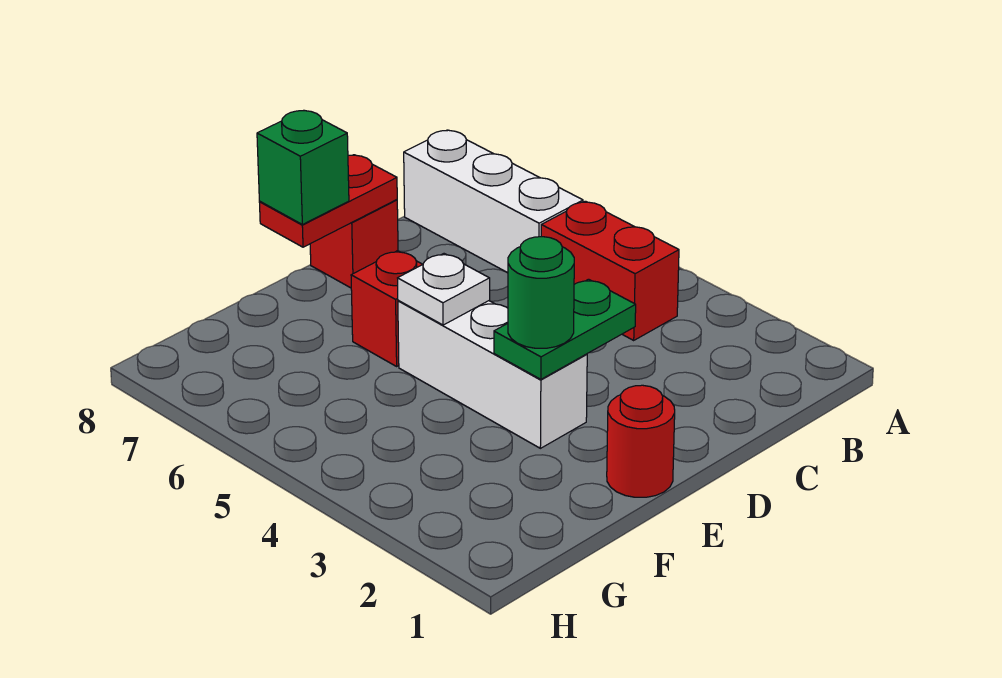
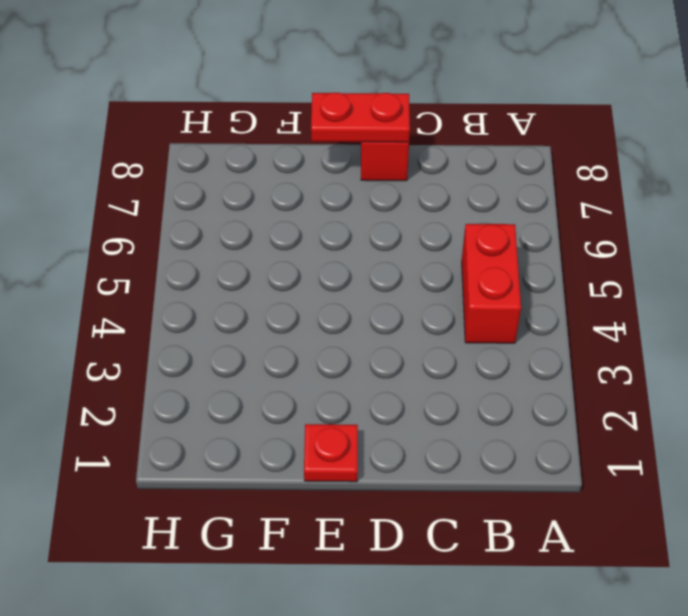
red 1x1 plate [304,424,358,482] -> red 1x1 round brick [607,385,675,497]
none -> white 1x3 brick [404,130,583,273]
none -> white 1x3 brick [398,300,587,448]

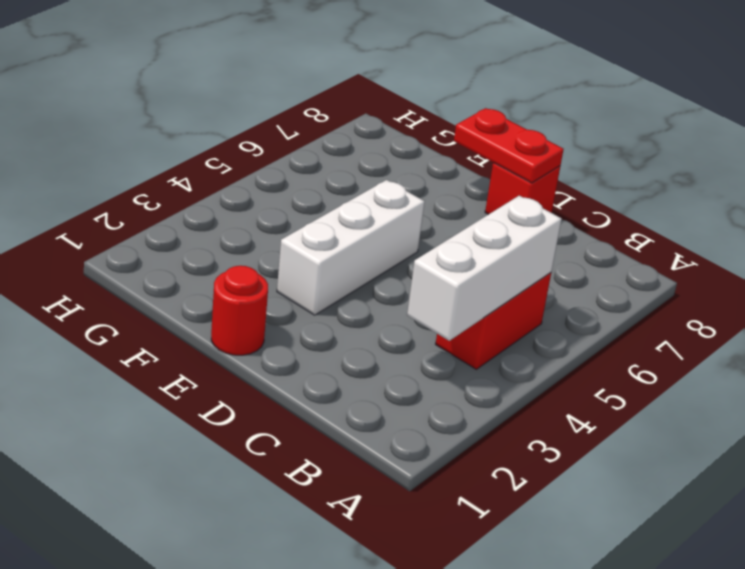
white 1x3 brick [407,196,562,341] -> white 1x3 brick moved to [404,130,583,273]
none -> red 1x1 brick [351,251,423,366]
none -> green 1x2 plate [494,279,636,379]

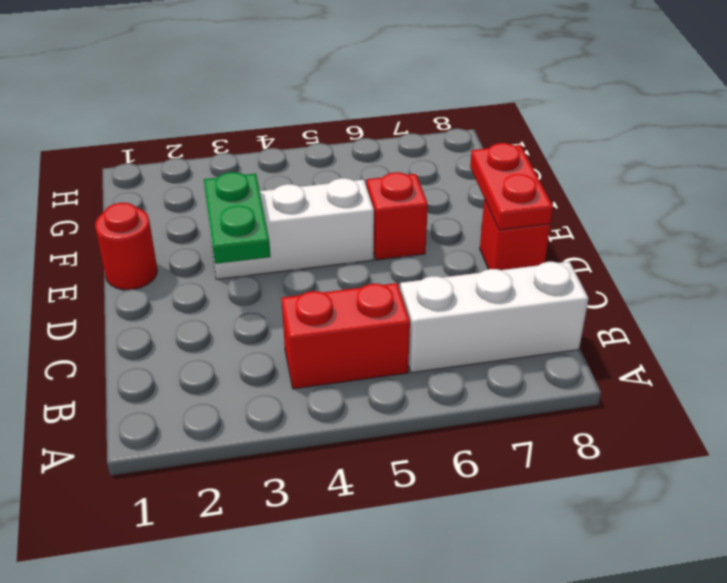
none -> white 1x1 plate [398,254,490,325]
none -> green 1x1 round brick [508,237,574,348]

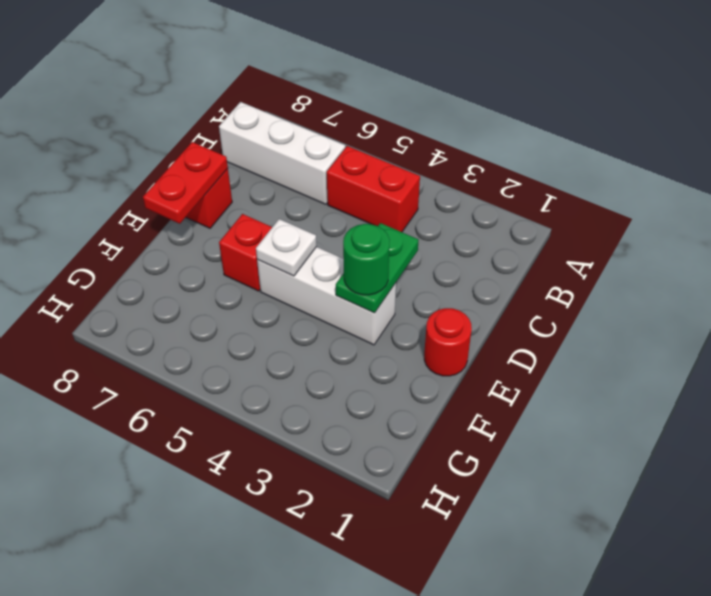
none -> green 1x1 brick [257,111,349,225]

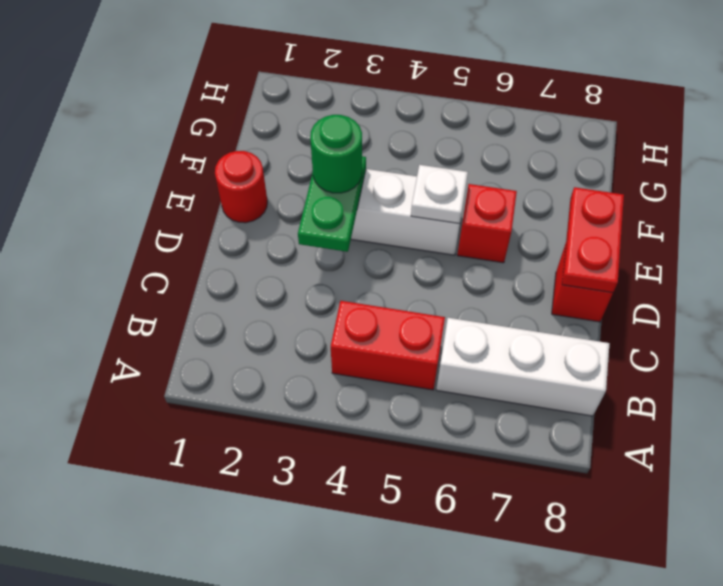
none -> green 1x1 brick [257,111,349,225]

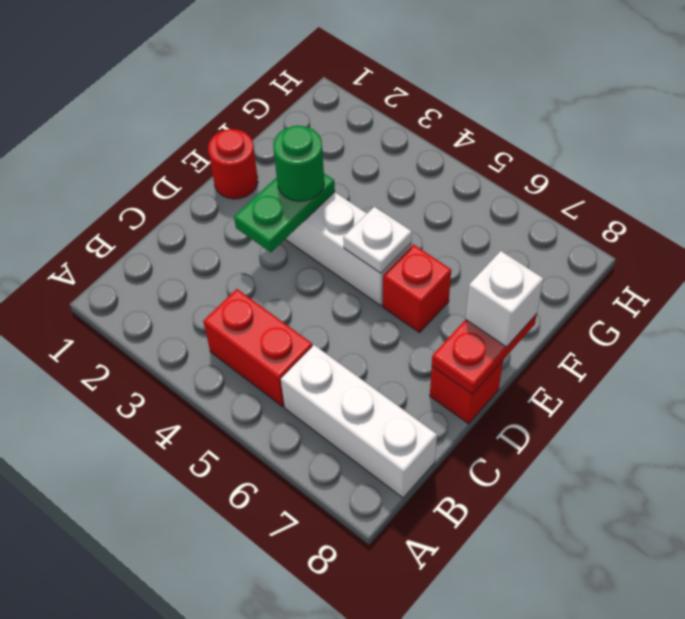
white 1x1 brick [466,251,543,347] -> green 1x1 brick [257,111,349,225]

